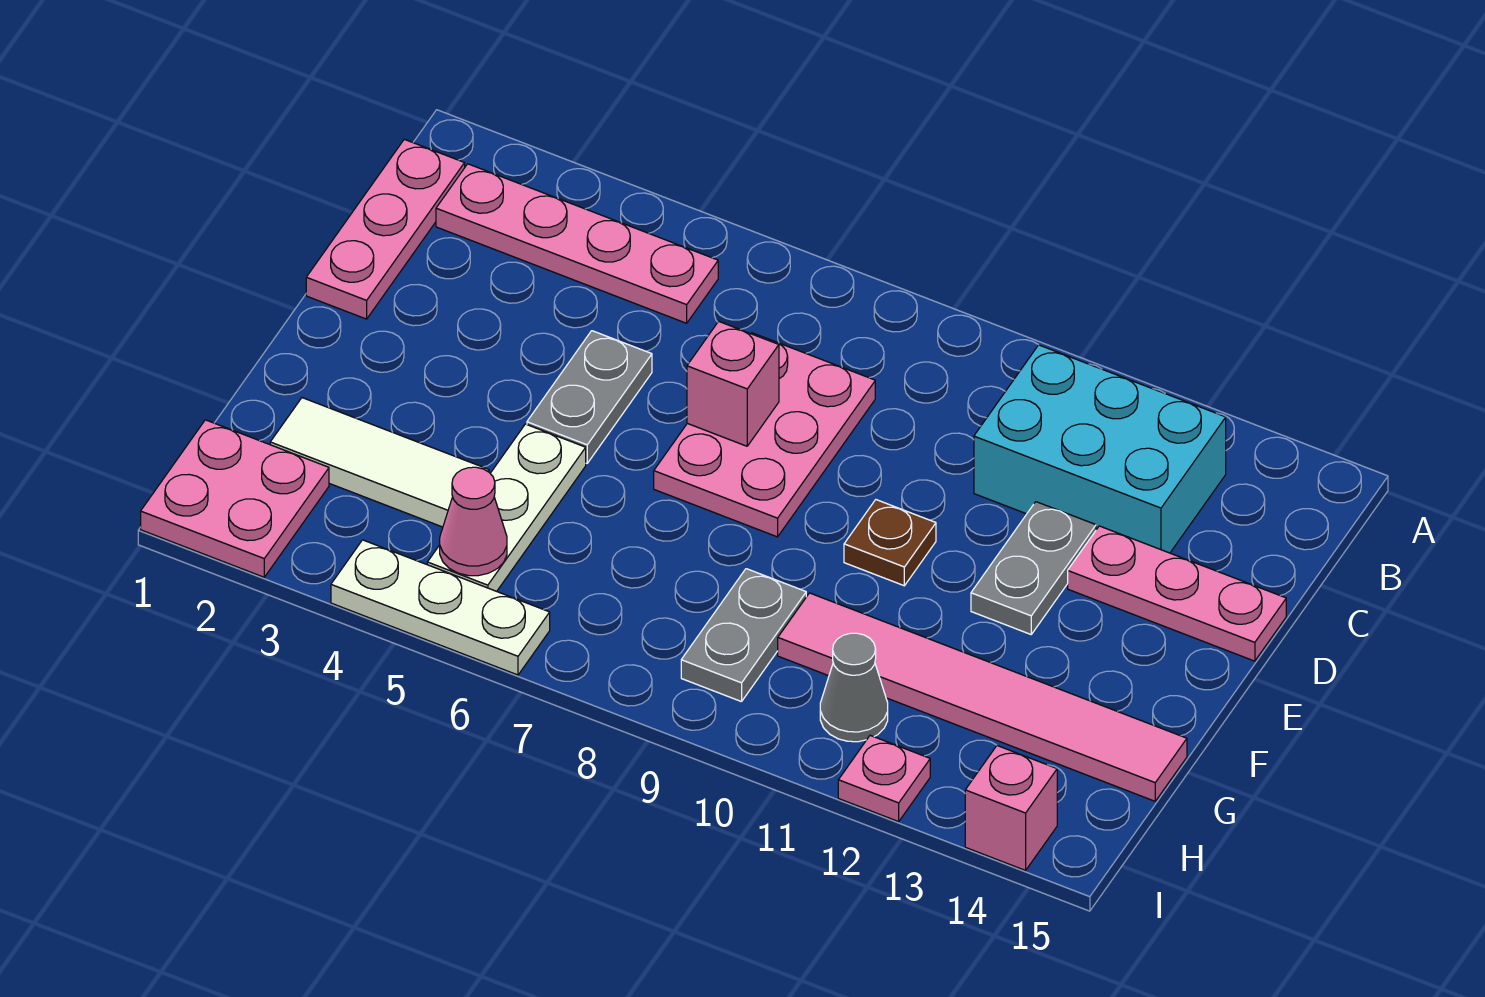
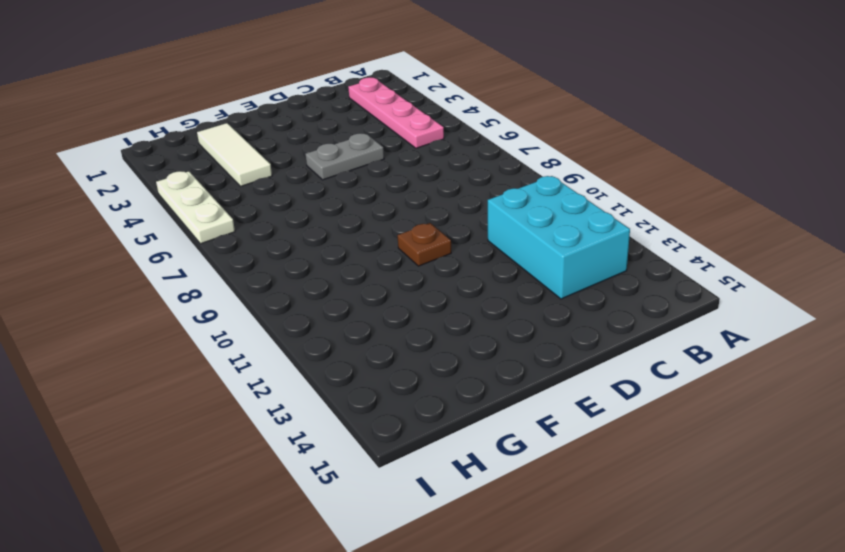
none -> pink 1x3 plate [306,139,465,319]
none -> pink 2x3 plate [654,333,875,537]
none -> grey 1x2 plate [971,502,1096,634]

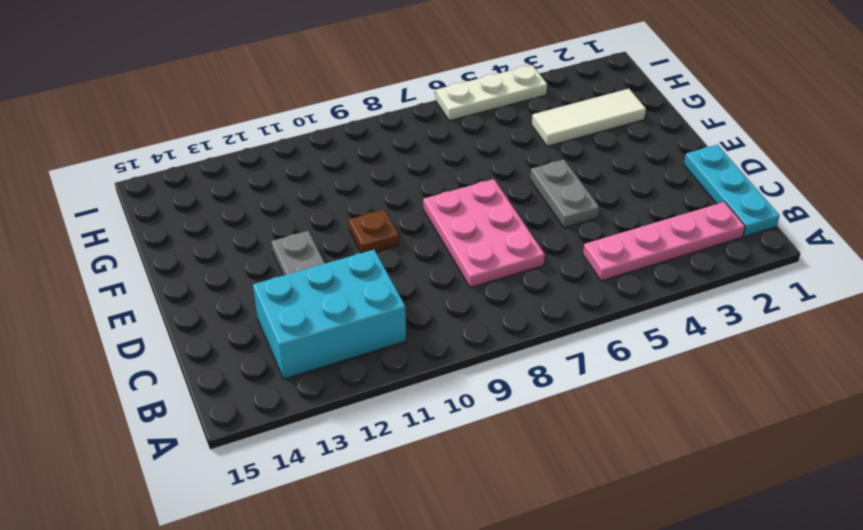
cyan 1x3 plate [684,145,780,237] -> pink 1x3 plate [306,139,465,319]
none -> pink 1x3 plate [1068,526,1286,661]
none -> white 1x3 plate [427,424,586,591]
none -> grey 1x2 plate [681,569,806,702]

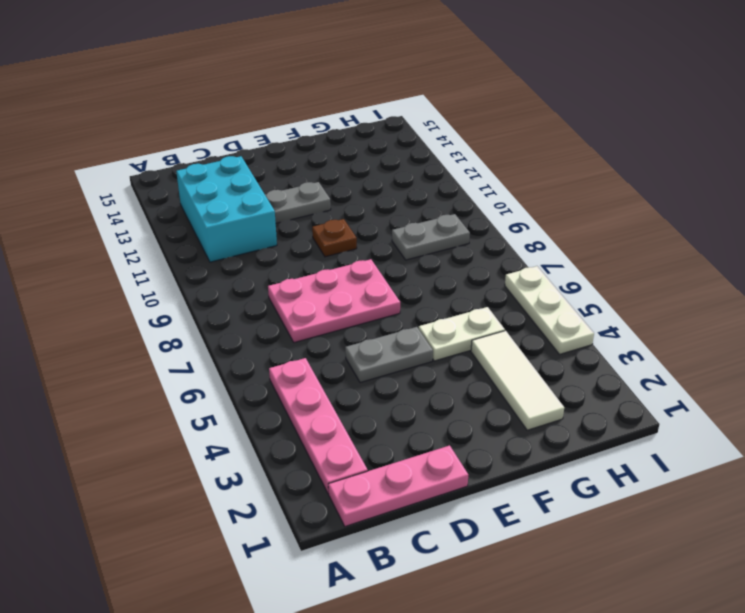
white 1x2 plate [419,307,505,361] -> white 1x3 plate [427,424,586,591]
none -> pink 1x3 plate [1068,526,1286,661]
none -> pink 1x6 tile [778,593,1187,801]
none -> pink 2x2 plate [141,420,329,577]

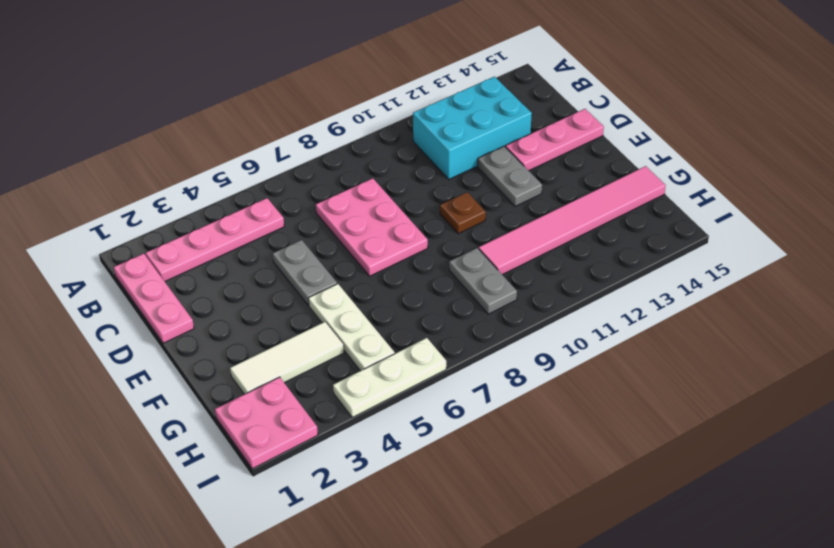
none -> grey 1x1 cone [820,633,888,742]
none -> pink 1x1 plate [838,735,930,822]
none -> pink 1x1 brick [965,746,1057,870]

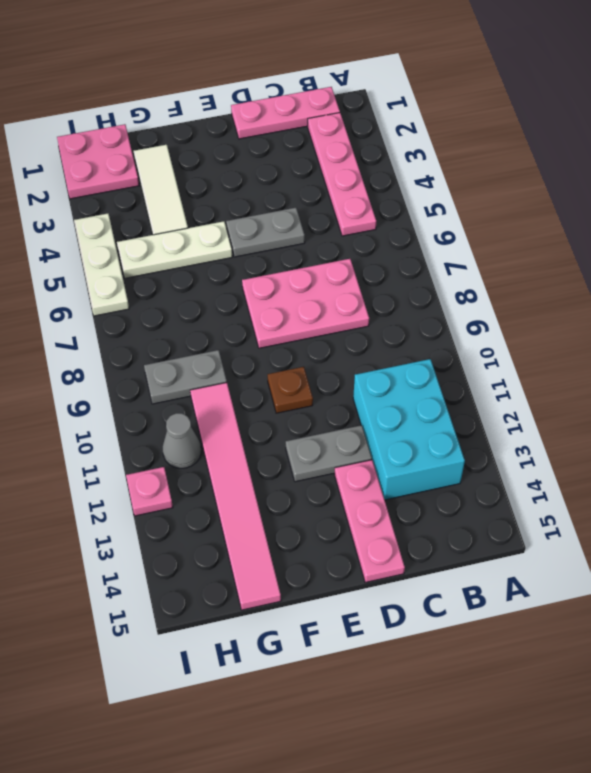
none -> pink 1x1 brick [965,746,1057,870]
none -> pink 1x1 brick [687,321,779,446]
none -> pink 1x1 cone [440,467,507,576]

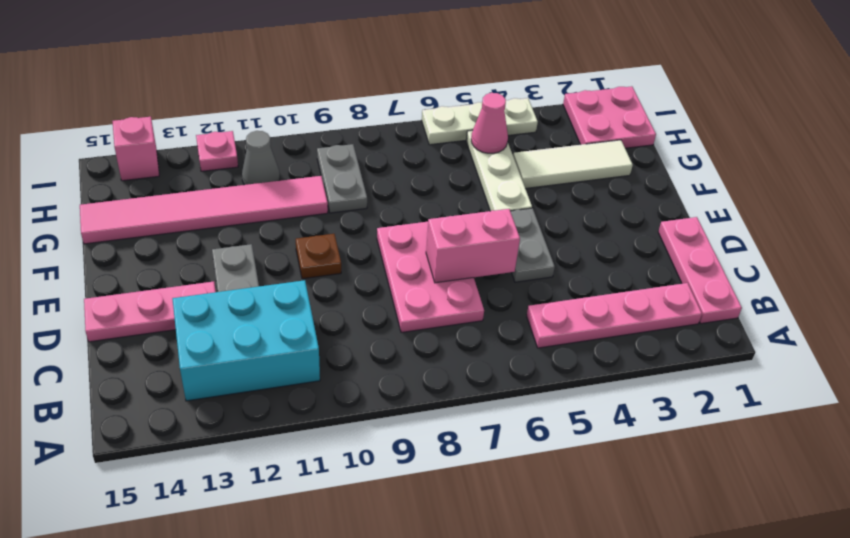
pink 1x2 brick [426,209,520,283] -> pink 1x1 brick [687,321,779,446]

